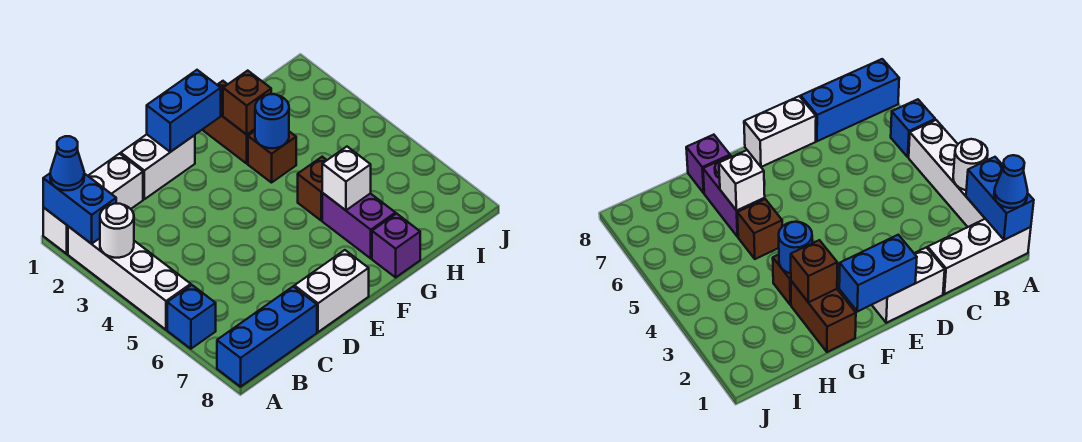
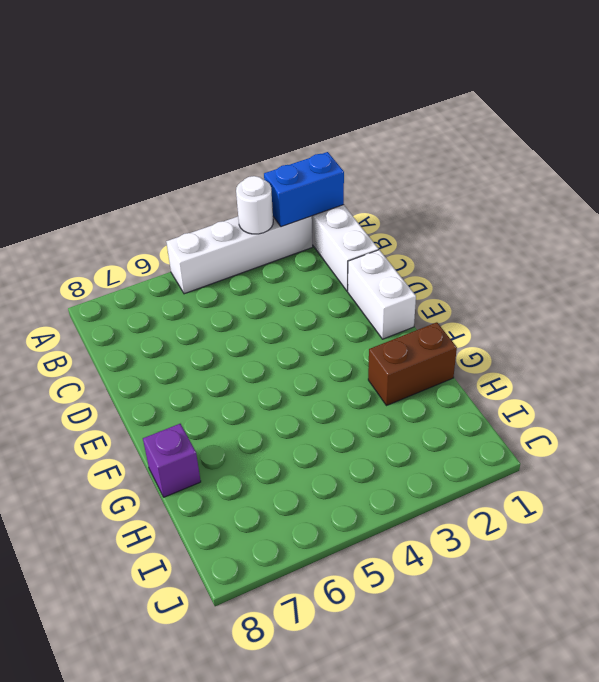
none -> blue 1x1 brick [167,285,216,349]
none -> blue 1x3 brick [217,286,317,387]
none -> white 1x2 brick [294,250,369,332]

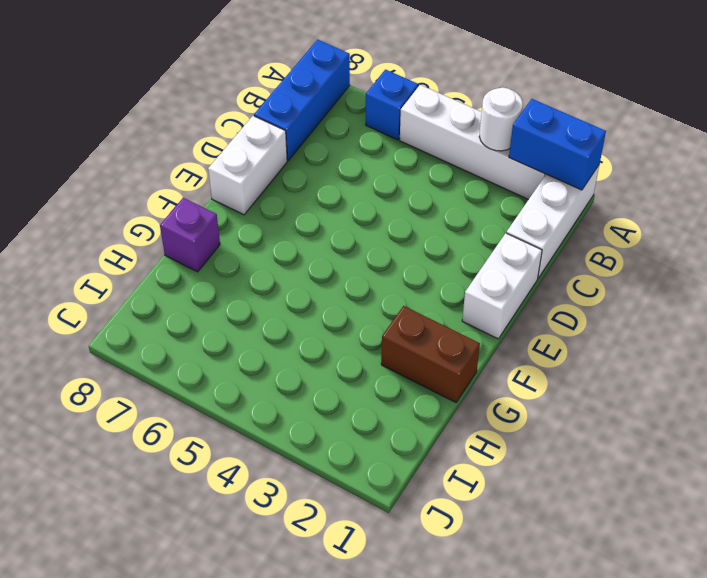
none -> brown 1x1 brick [248,131,296,183]
none -> brown 1x1 brick [298,157,327,220]
none -> purple 1x2 brick [322,193,395,258]

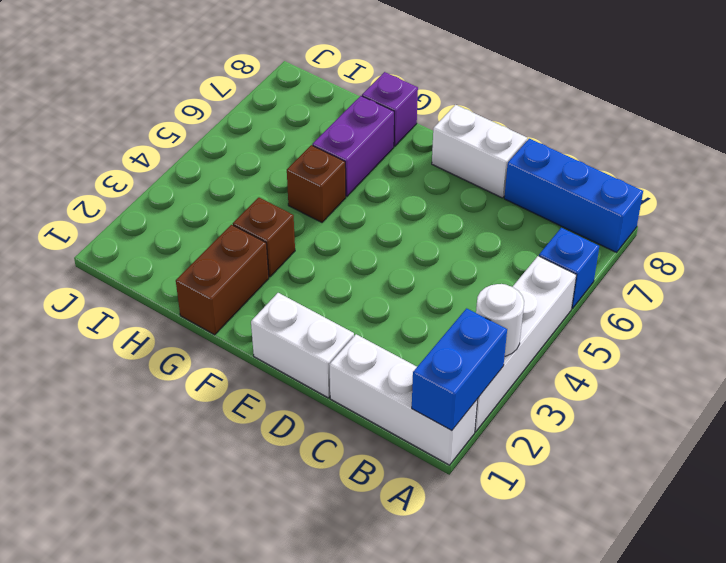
none -> blue 1x2 brick [147,70,221,152]
none -> brown 1x1 brick [223,71,271,134]
none -> blue 1x1 round brick [255,94,289,148]

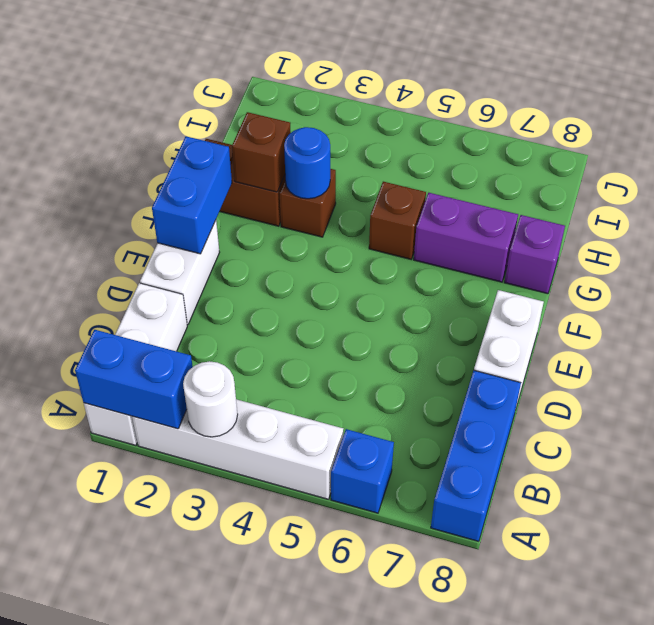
none -> white 1x1 brick [322,147,371,210]
none -> blue 1x1 cone [50,136,84,190]

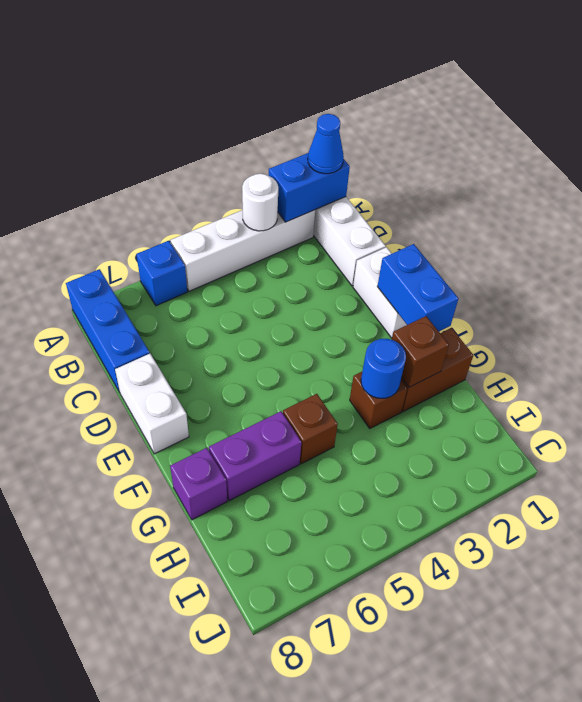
none -> white 1x1 brick [322,147,371,210]

